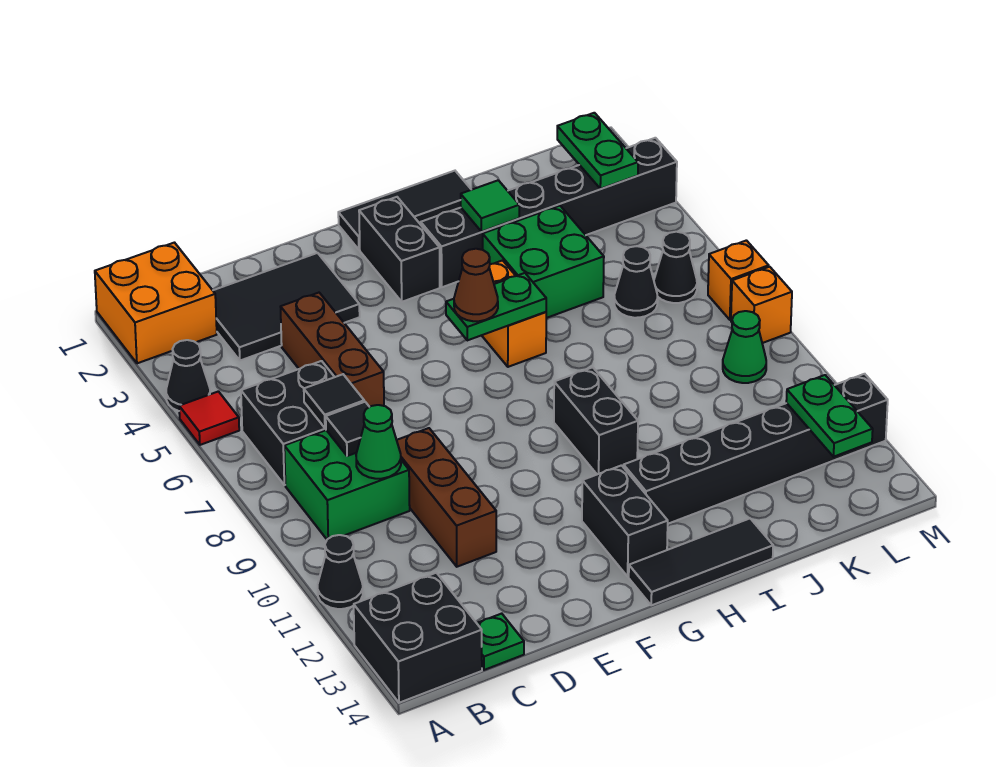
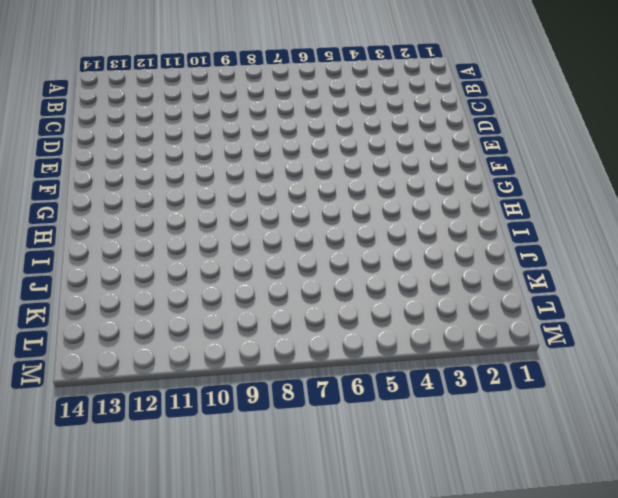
none -> orange 2x2 brick [95,243,217,363]
none -> black 1x1 cone [166,340,210,411]
none -> red 1x1 tile [179,391,239,445]
none -> black 1x1 cone [318,535,363,609]

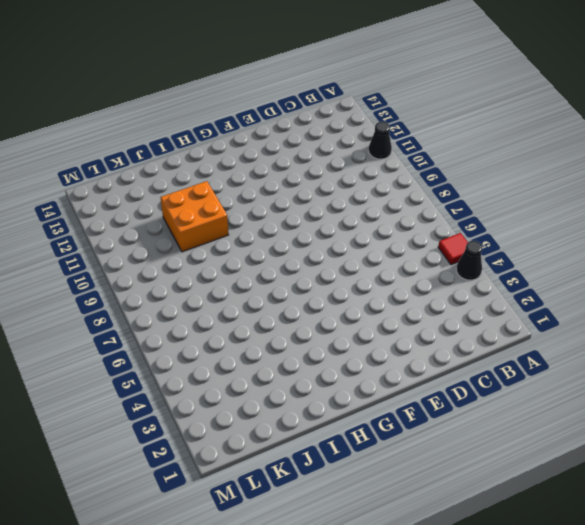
orange 2x2 brick [161,181,228,252] -> orange 2x2 brick moved to [95,243,217,363]
none -> black 2x2 brick [354,573,482,703]
none -> black 2x2 brick [241,361,334,485]
none -> green 2x2 brick [284,430,410,539]
none -> black 2x3 tile [213,253,360,361]

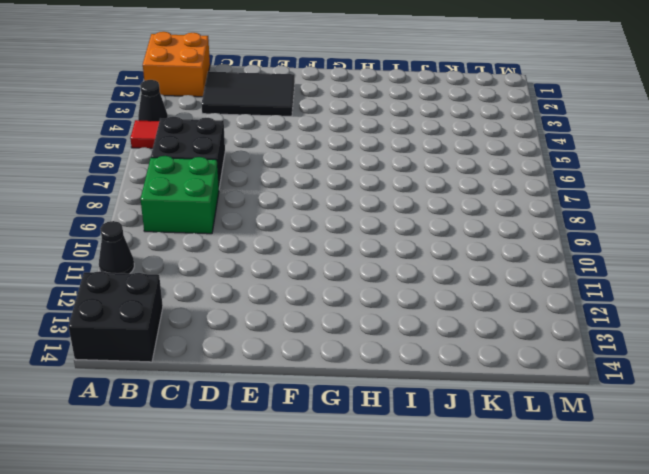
none -> green 1x1 plate [477,614,524,670]
none -> brown 1x3 brick [281,293,384,407]
none -> brown 1x3 brick [397,428,496,567]
none -> black 1x3 tile [338,171,471,250]

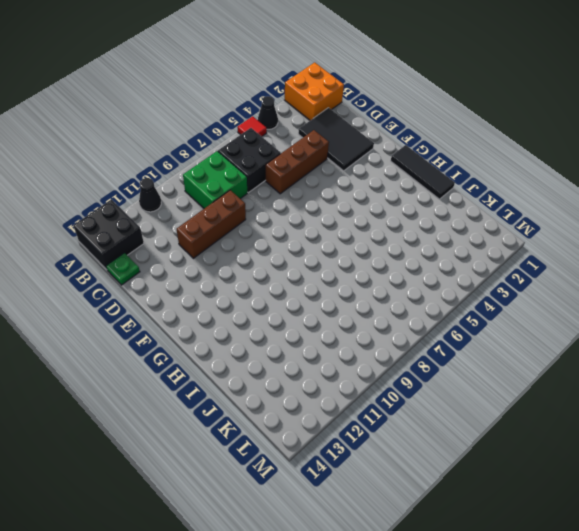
none -> black 1x2 brick [359,197,440,302]
none -> black 1x2 brick [582,465,668,576]
none -> black 1x3 tile [629,519,773,605]
none -> black 1x6 brick [421,138,677,287]

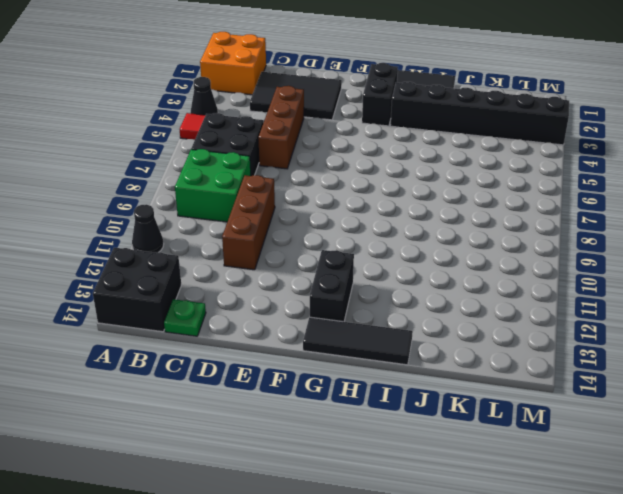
none -> orange 1x2 brick [482,261,546,367]
none -> black 1x2 brick [554,367,638,474]
none -> black 1x6 brick [624,374,888,524]
none -> green 2x2 brick [483,206,604,318]

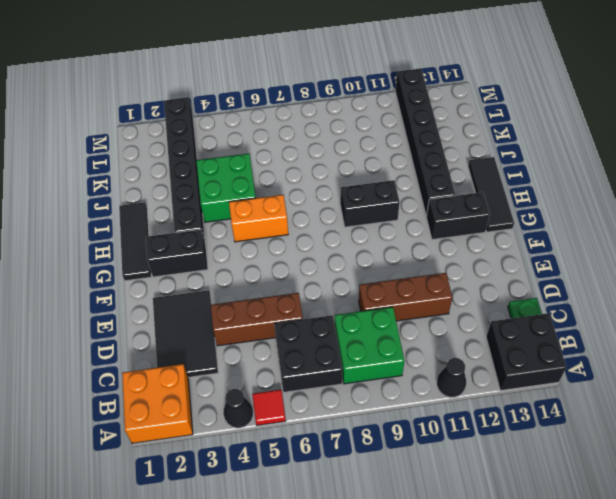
none -> black 1x1 cone [614,246,658,318]
none -> black 1x1 cone [654,232,697,303]
none -> green 1x1 cone [723,311,766,383]
none -> orange 1x1 brick [708,240,769,320]

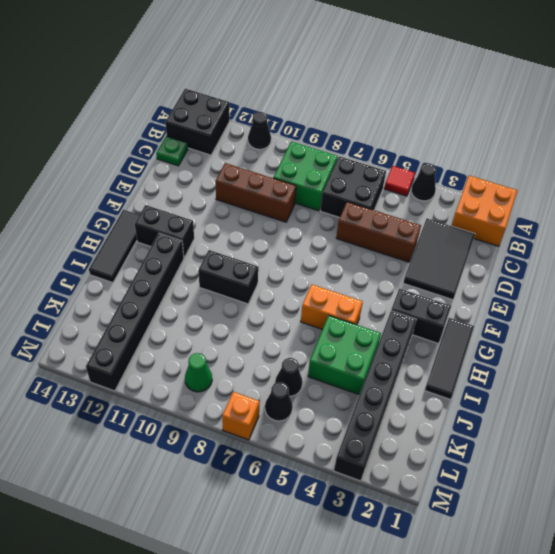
none -> orange 1x1 brick [731,267,792,343]
none -> black 1x1 tile [304,374,364,428]
none -> black 1x1 tile [326,402,369,456]
none -> green 1x1 cone [356,405,401,479]

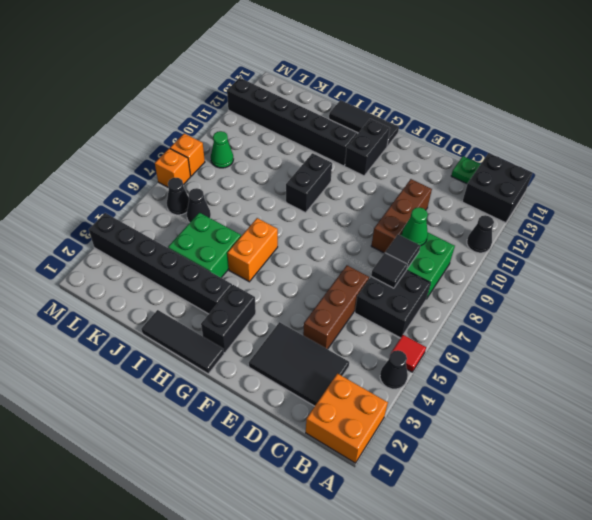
none -> green 1x2 plate [446,273,546,340]
none -> green 1x1 tile [461,180,519,232]
none -> green 1x2 plate [557,113,638,189]
none -> green 1x2 plate [786,375,873,457]

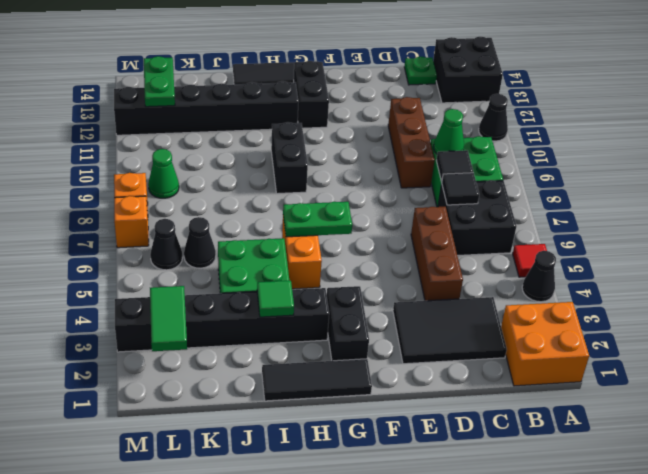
green 1x2 tile [150,286,187,351] -> green 1x2 plate [557,113,638,189]
none -> brown 1x1 cone [454,249,498,321]

